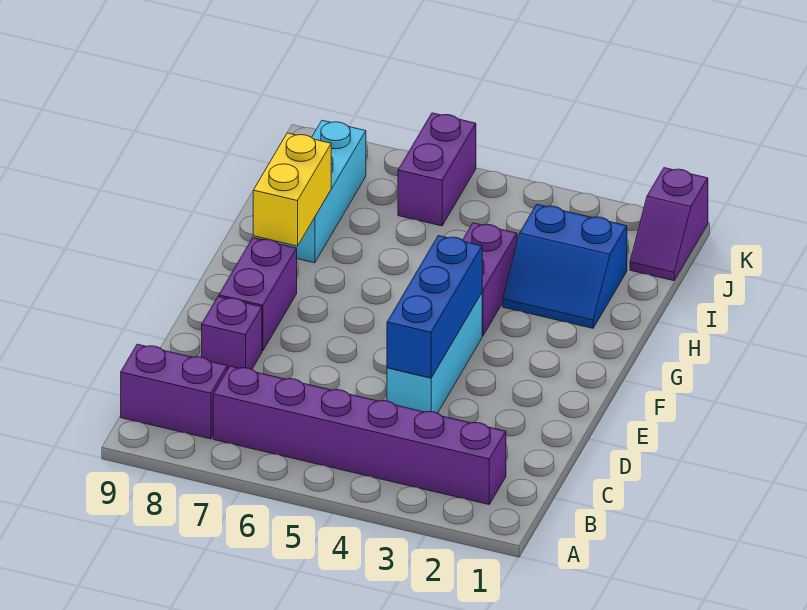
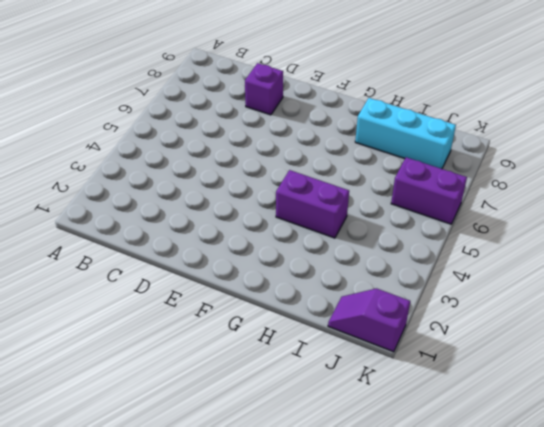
none -> purple 1x6 brick [213,366,506,504]
none -> purple 1x2 brick [121,344,228,439]
none -> cyan 1x3 brick [387,293,482,413]

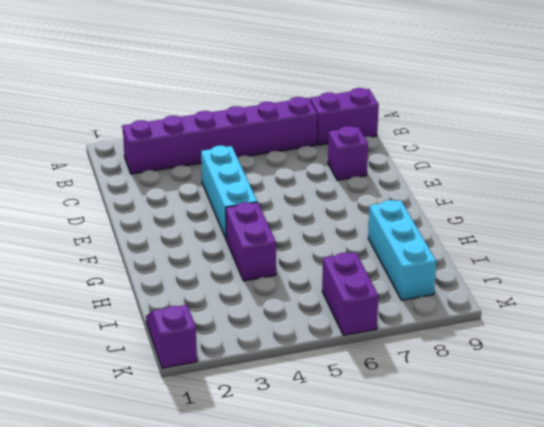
none -> purple 1x2 brick [219,238,297,351]
none -> blue 2x2 slope [503,204,627,328]
none -> blue 1x3 brick [387,236,482,378]

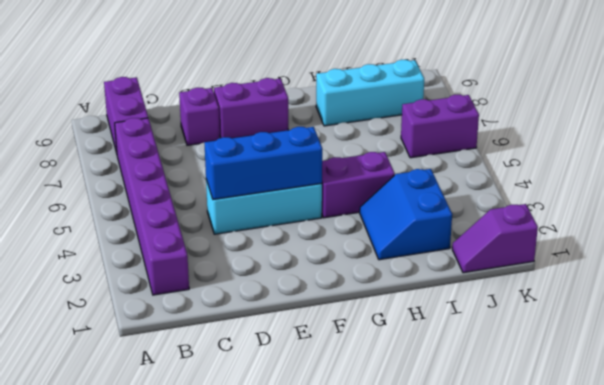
none -> yellow 1x2 brick [253,133,331,246]

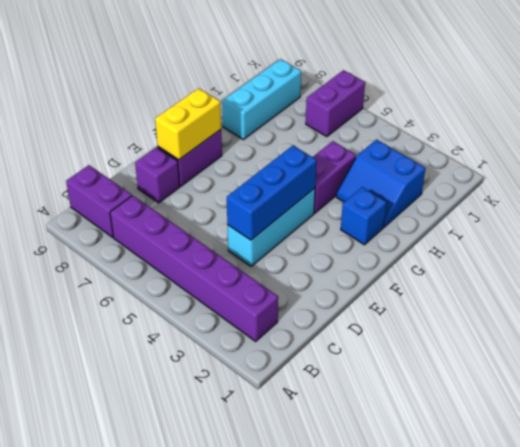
yellow 1x2 brick [155,88,221,160] -> yellow 1x2 brick moved to [253,133,331,246]
blue 1x1 brick [341,187,387,245] -> none
none -> purple 1x2 slope [630,168,708,281]

